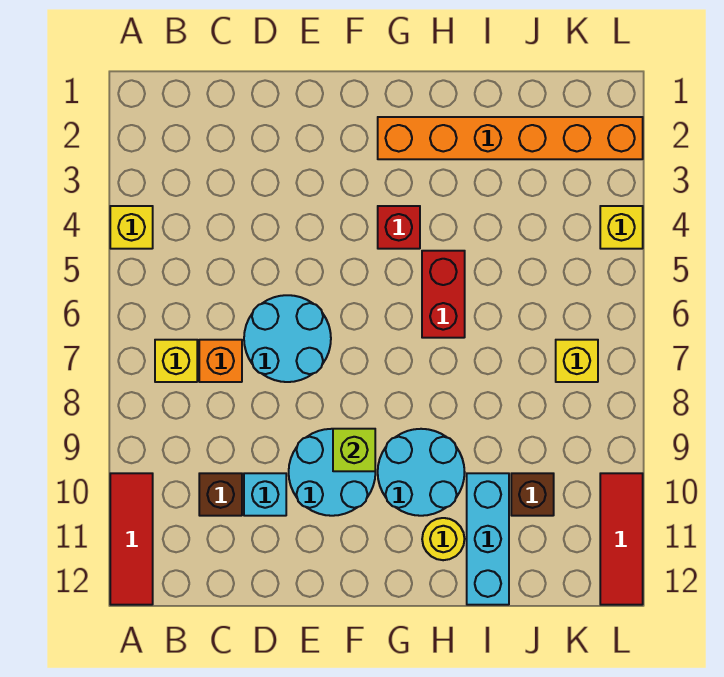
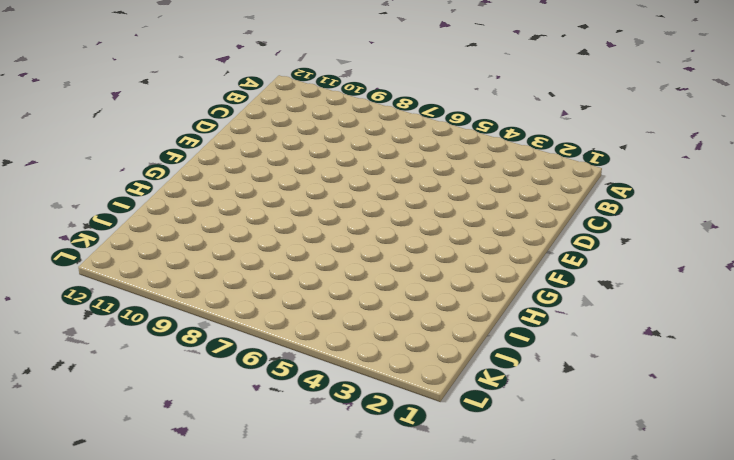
none -> yellow 1x1 brick [110,206,153,249]
none -> red 1x3 tile [110,473,153,605]
none -> yellow 1x1 brick [155,340,197,382]

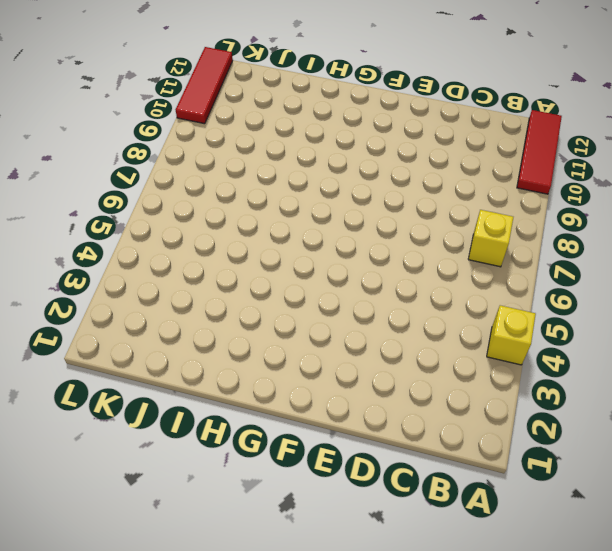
none -> orange 1x1 brick [199,340,242,382]
none -> brown 1x1 brick [199,473,242,516]
none -> cyan 2x2 round brick [244,295,331,382]

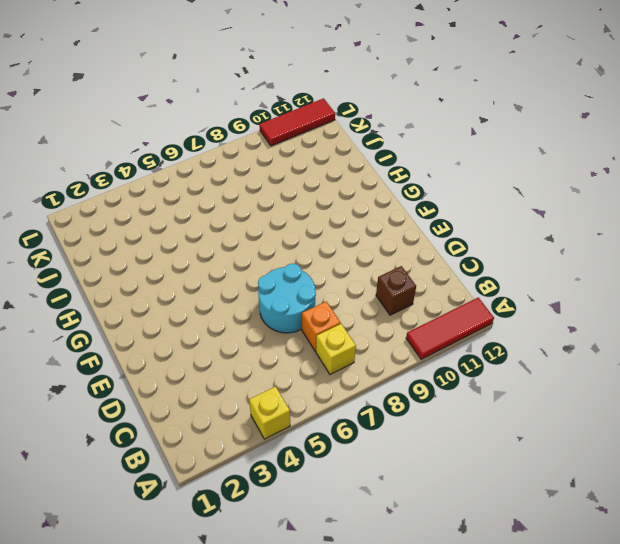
none -> cyan 1x1 brick [244,473,286,516]
none -> cyan 2x2 round brick [289,429,375,516]
none -> orange 1x6 brick [378,117,643,159]

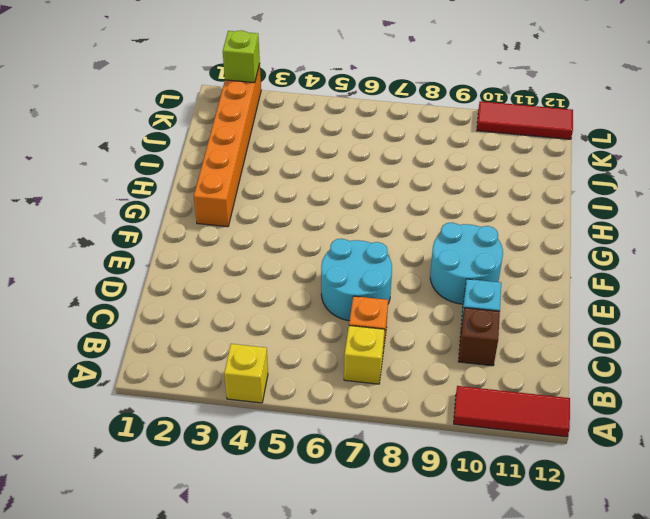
lime 1x1 brick [223,30,260,83] -> lime 1x1 brick moved to [333,429,375,471]
none -> red 1x1 brick [378,206,420,249]
none -> cyan 2x2 round brick [378,429,465,516]
none -> red 1x2 brick [422,251,465,338]

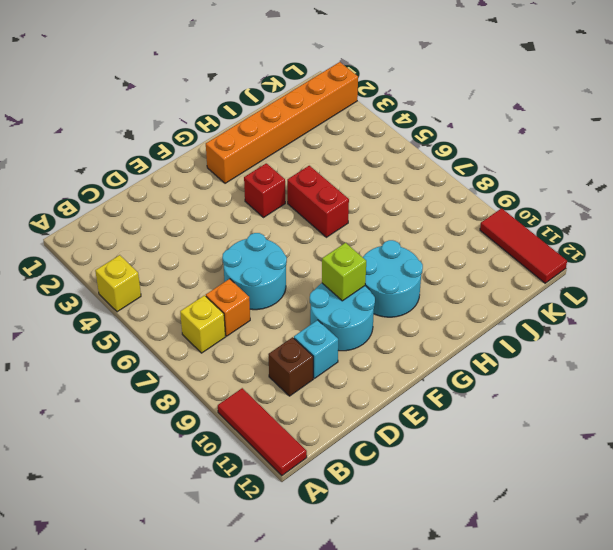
none -> yellow 1x1 round brick [422,518,464,560]
none -> cyan 1x3 brick [467,473,509,605]
none -> brown 1x1 brick [511,473,554,516]

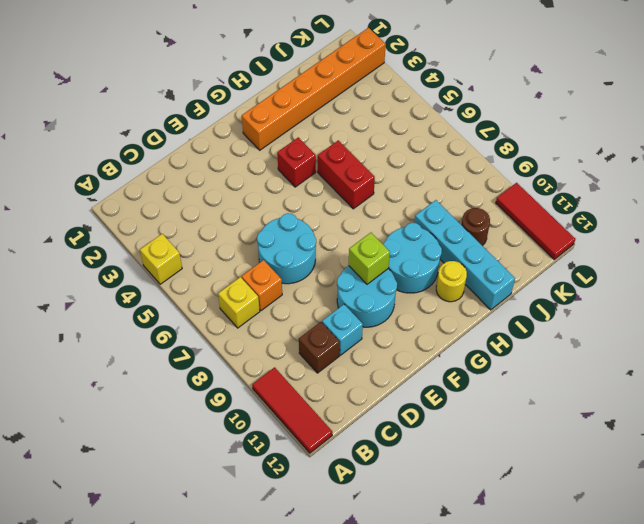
cyan 1x4 brick [414,200,515,310] -> cyan 1x3 brick [467,473,509,605]
brown 1x1 round brick [461,208,490,246] -> brown 1x1 brick [511,473,554,516]
none -> yellow 1x1 brick [556,340,598,382]
none -> yellow 1x1 brick [600,206,643,249]

